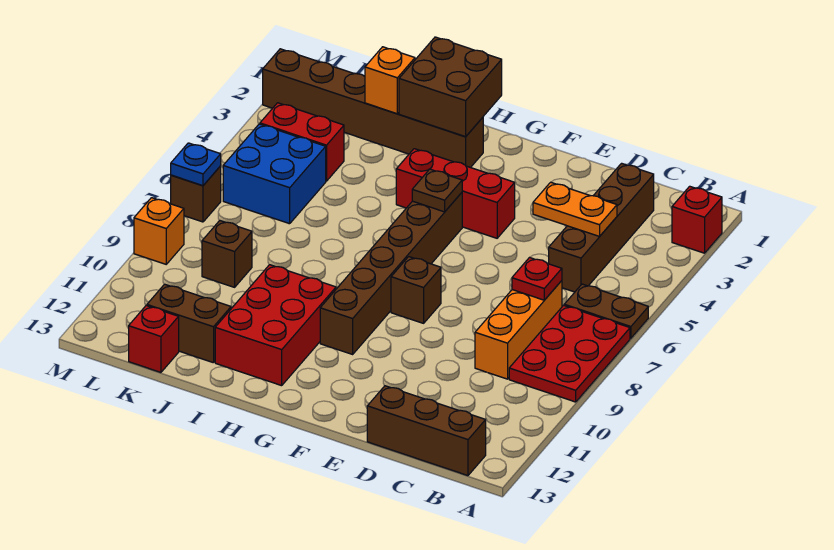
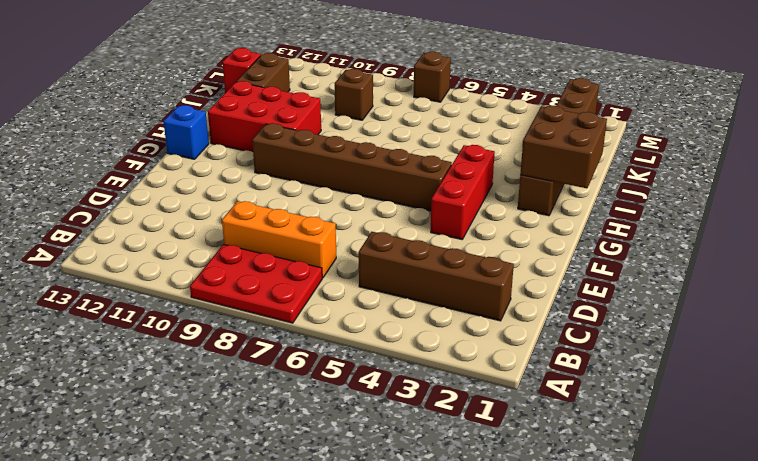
blue 1x1 brick [164,105,209,159] -> none
none -> red 1x1 brick [672,186,722,253]
none -> brown 1x2 plate [564,284,648,338]
none -> brown 1x3 brick [367,386,486,476]

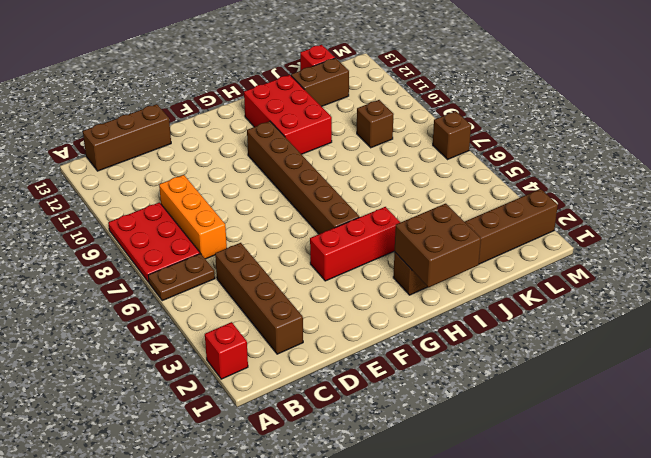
none -> brown 1x1 brick [391,257,441,323]
none -> red 1x2 brick [260,103,344,181]
none -> blue 2x2 brick [223,124,326,224]

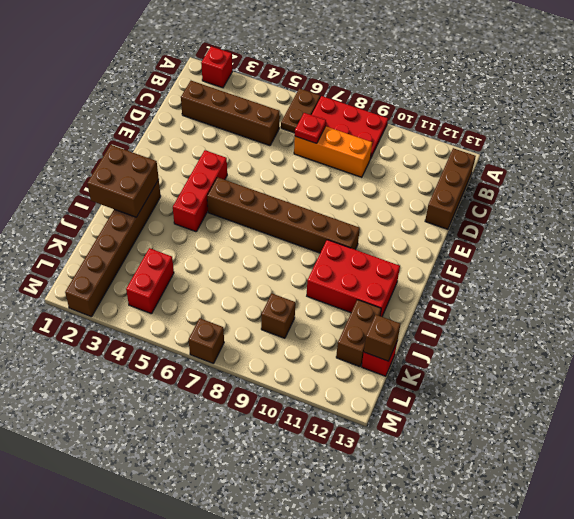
brown 1x1 brick [364,315,400,361] -> brown 1x1 brick moved to [391,257,441,323]
none -> blue 2x2 brick [223,124,326,224]
none -> orange 1x1 brick [134,198,184,264]
none -> orange 1x2 plate [533,182,617,236]

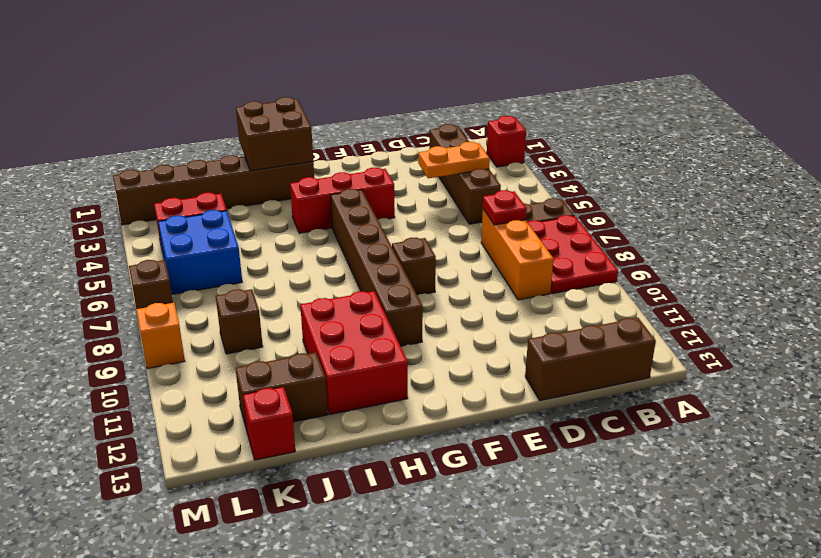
none -> brown 1x1 plate [412,169,462,212]
none -> orange 1x1 brick [365,47,415,114]
none -> blue 1x1 plate [171,143,221,186]

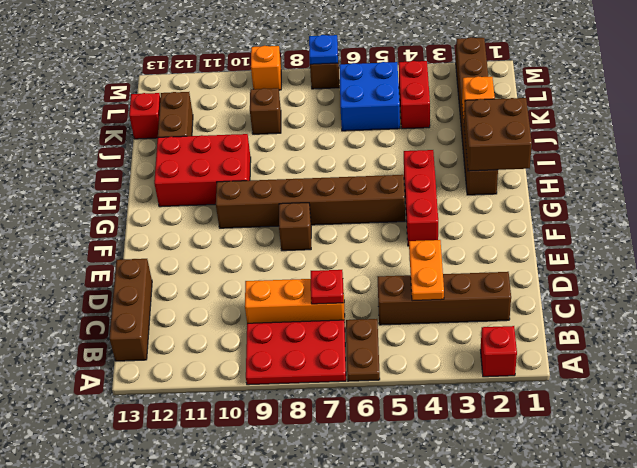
none -> brown 1x1 plate [412,169,462,212]

